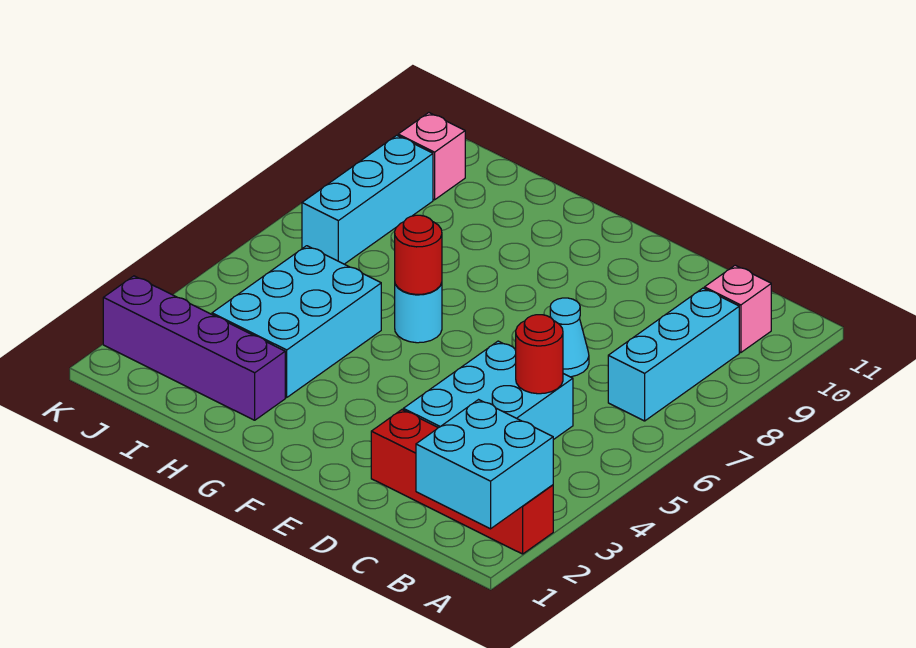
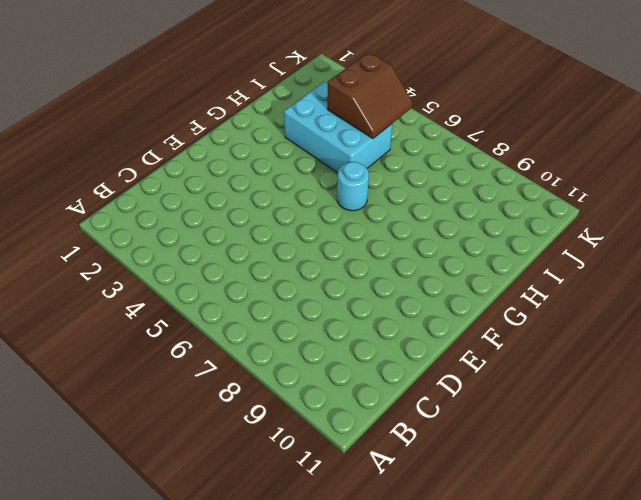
brown 2x2 slope [327,52,413,139] -> none
none -> red 1x4 brick [371,410,553,554]
none -> cyan 1x3 brick [608,288,739,421]
none -> pink 1x1 brick [704,265,771,353]

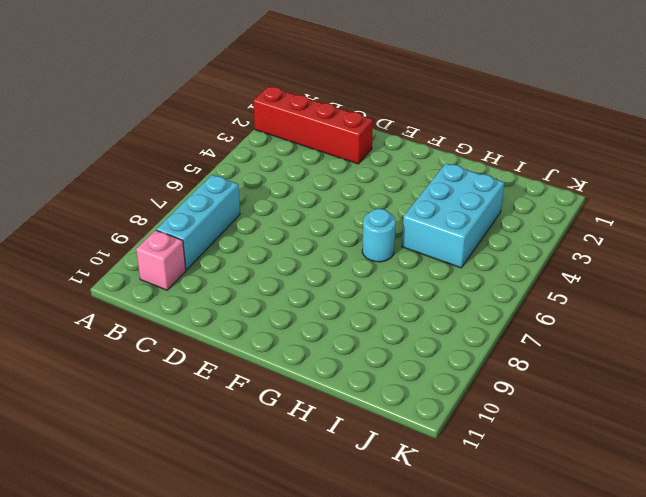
none -> cyan 2x3 brick [403,341,573,440]
none -> cyan 1x1 cone [550,298,589,377]
none -> purple 1x4 brick [103,276,285,420]

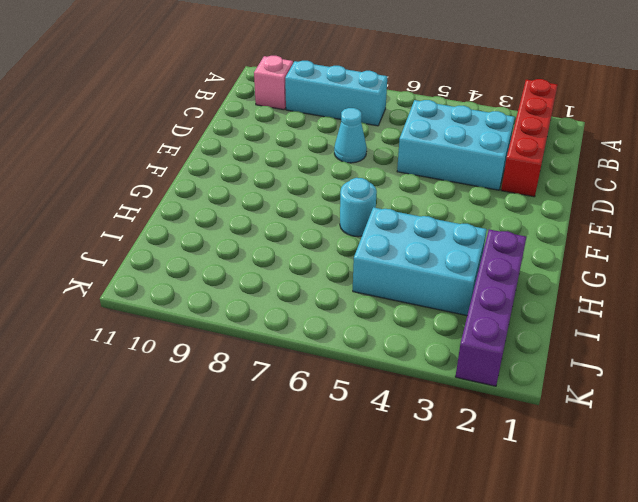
none -> cyan 1x3 brick [302,135,433,264]
none -> pink 1x1 brick [398,113,465,200]
none -> cyan 2x2 brick [416,400,553,529]

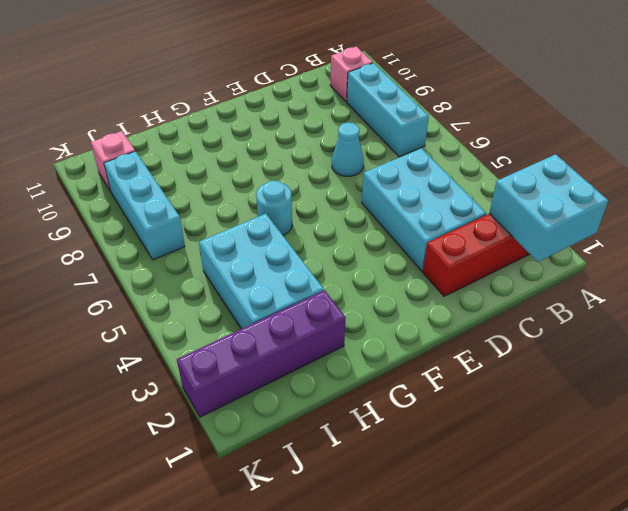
none -> red 1x1 round brick [516,315,563,394]
none -> red 1x1 round brick [395,215,442,294]

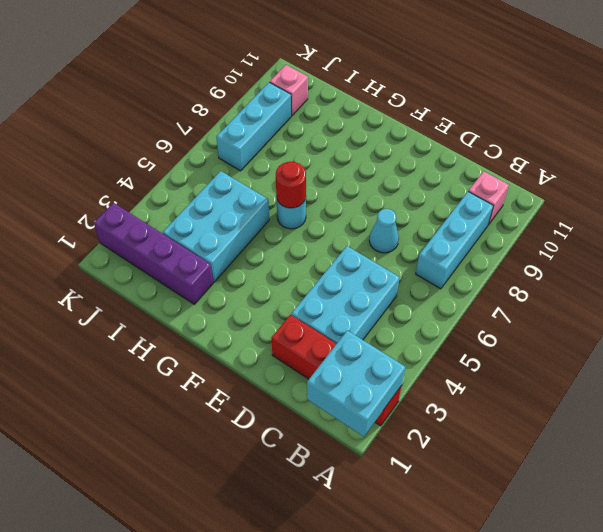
none -> red 1x1 round brick [516,315,563,394]

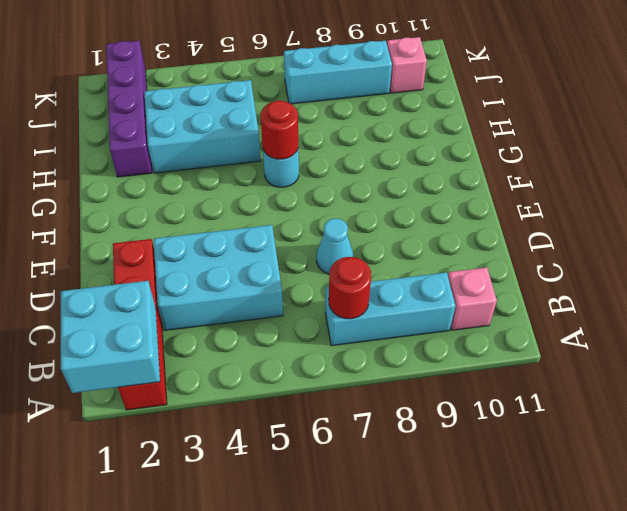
red 1x1 round brick [329,257,371,319] -> red 1x1 round brick moved to [516,315,563,394]

